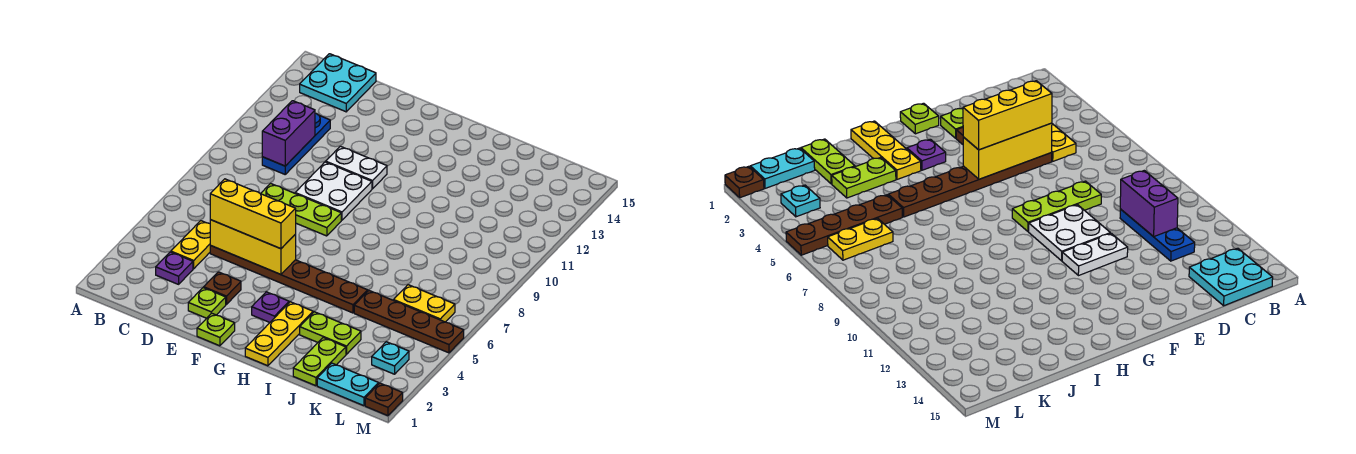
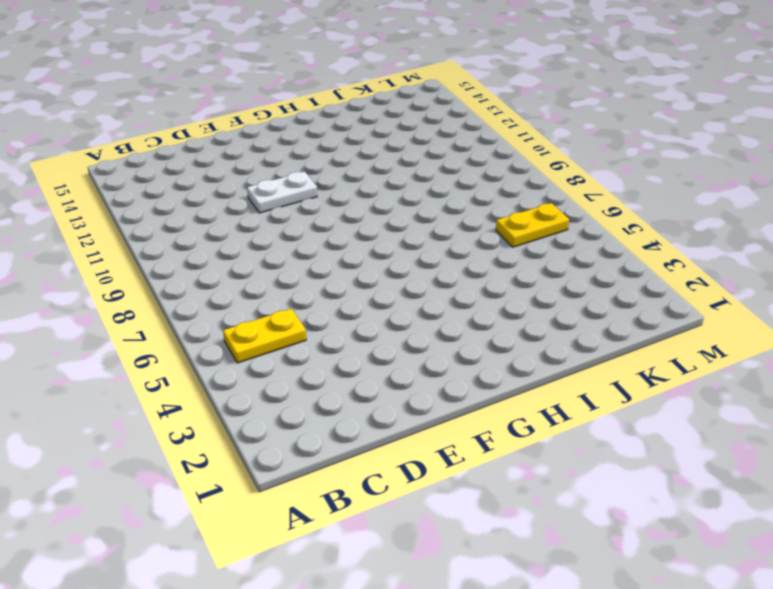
yellow 1x2 plate [223,309,306,363] -> yellow 1x2 plate turned to [171,221,211,269]
none -> cyan 2x2 plate [300,54,376,112]
none -> purple 1x1 plate [156,252,193,284]
none -> blue 1x3 plate [262,113,330,174]

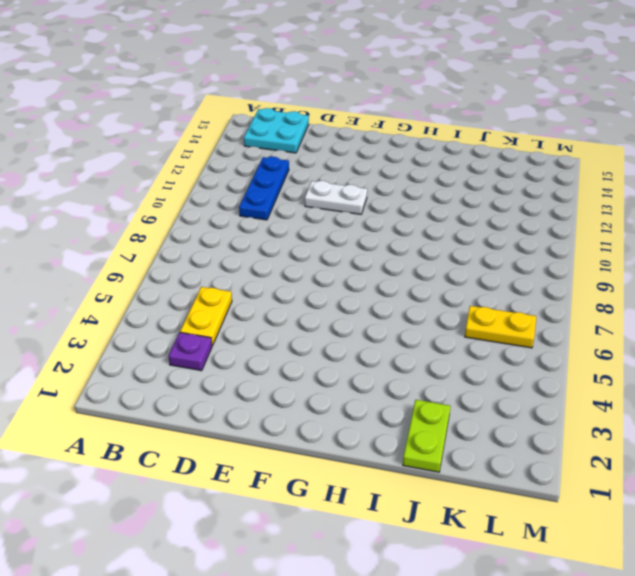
none -> brown 1x6 plate [210,246,368,313]
none -> lime 1x3 plate [261,183,341,236]
none -> lime 1x1 plate [188,288,226,318]

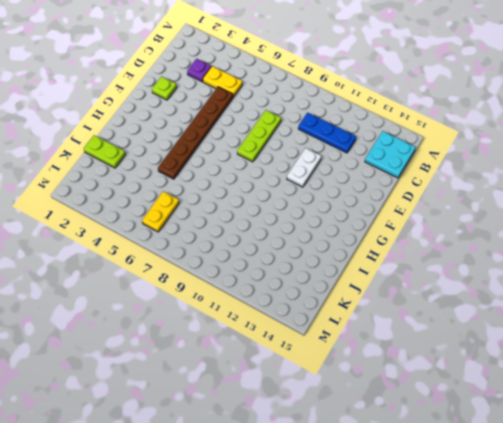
none -> brown 1x1 plate [204,272,241,304]
none -> white 2x2 plate [295,162,372,220]
none -> lime 1x1 plate [197,313,235,346]

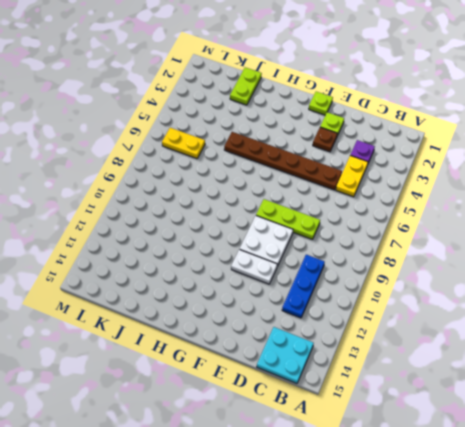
none -> purple 1x1 plate [252,292,289,322]
none -> yellow 1x3 plate [245,302,313,366]
none -> lime 1x2 plate [300,312,361,354]

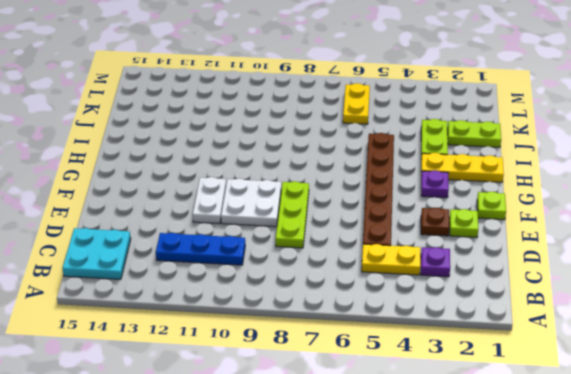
none -> brown 1x4 plate [354,291,464,353]
none -> cyan 1x2 plate [317,363,379,406]
none -> cyan 1x1 plate [372,342,409,374]

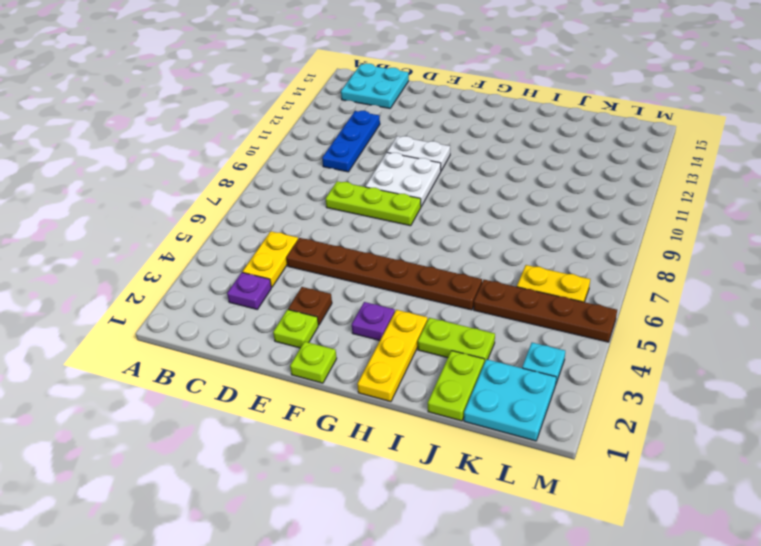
cyan 2x2 plate [464,359,556,441] -> cyan 1x2 plate [317,363,379,406]
none -> brown 1x1 plate [365,383,403,416]
none -> purple 1x2 brick [262,101,315,166]
none -> yellow 1x3 brick [210,220,296,274]

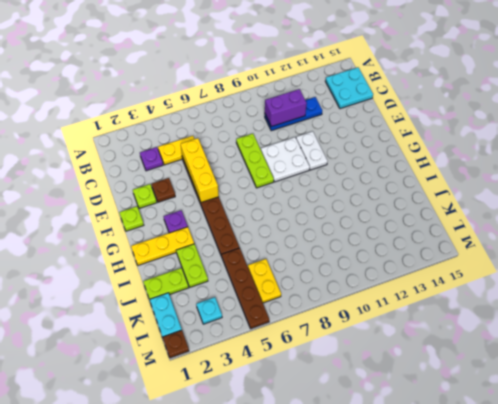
none -> yellow 1x3 brick [210,179,296,249]

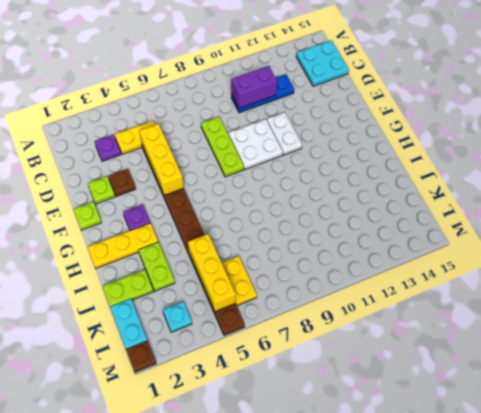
yellow 1x3 brick [188,234,236,312] -> yellow 1x3 brick moved to [210,179,296,249]

